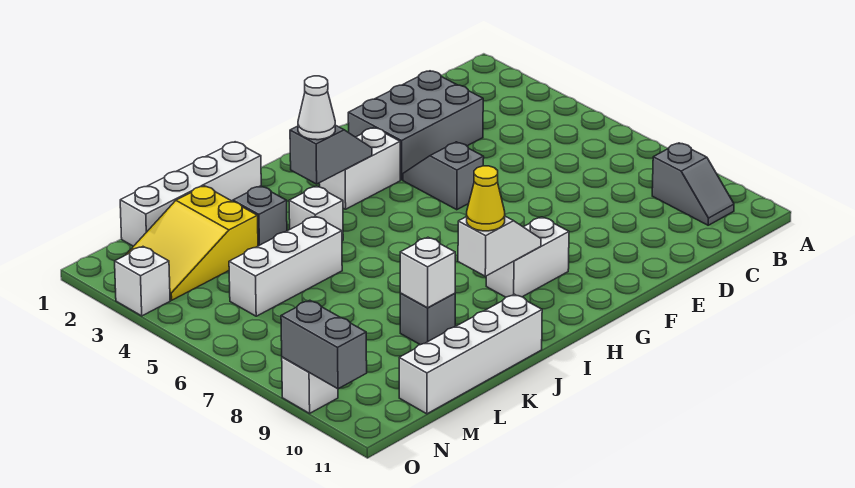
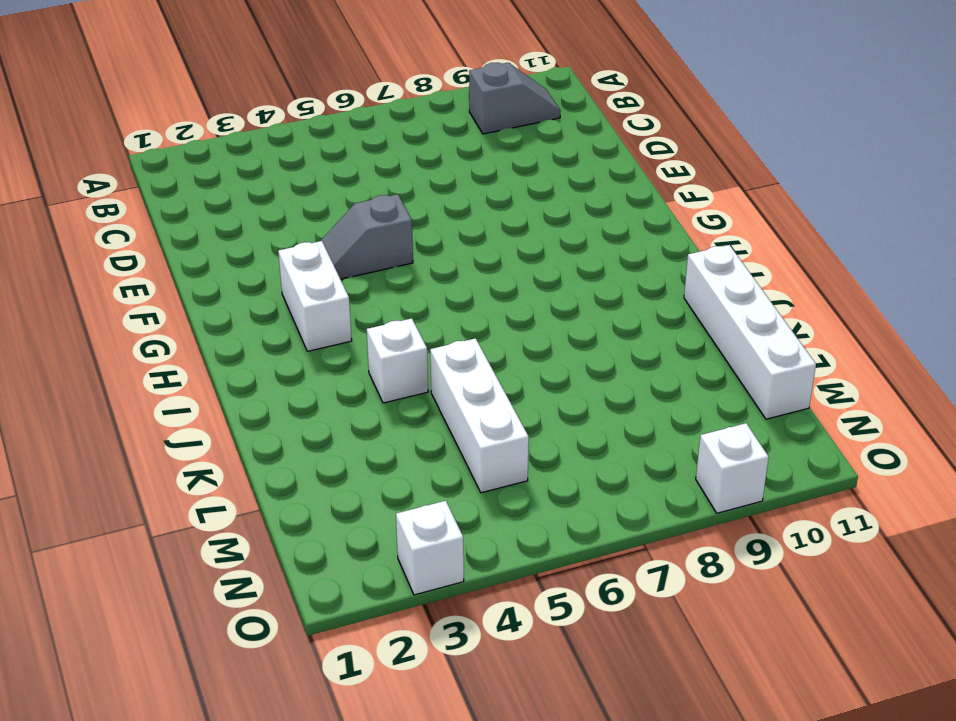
none -> grey 2x3 brick [348,71,483,180]
none -> white 1x2 brick [486,217,569,297]
none -> white 1x4 brick [120,142,261,246]

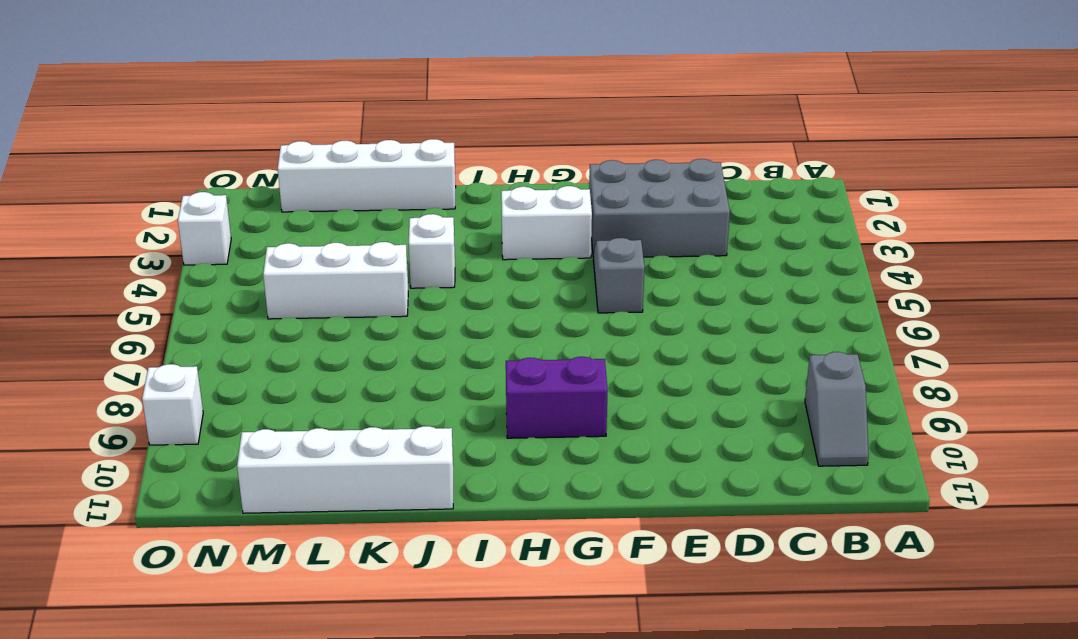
purple 1x2 brick [506,357,608,438] -> white 1x2 brick [486,217,569,297]
none -> grey 1x1 brick [233,186,287,246]
none -> grey 1x1 brick [400,293,455,345]
none -> yellow 2x3 slope [126,186,258,300]

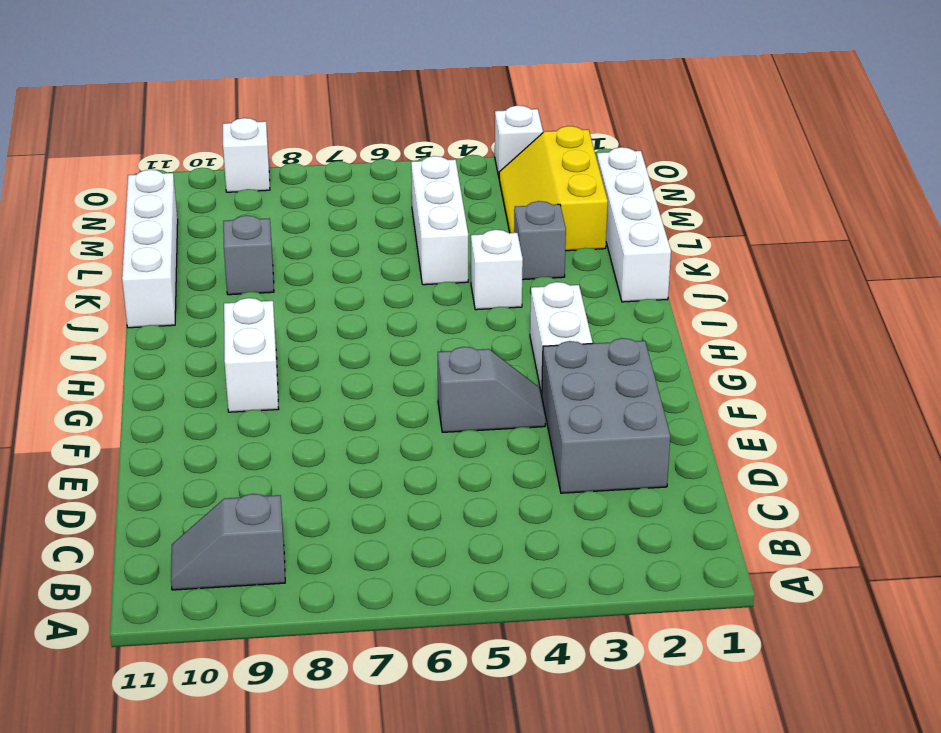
yellow 2x3 slope [499,126,608,251] -> yellow 2x3 slope turned to [126,186,258,300]
none -> grey 1x2 slope [290,125,372,184]
none -> white 1x2 slope [458,216,541,276]
none -> white 1x1 brick [400,237,455,308]

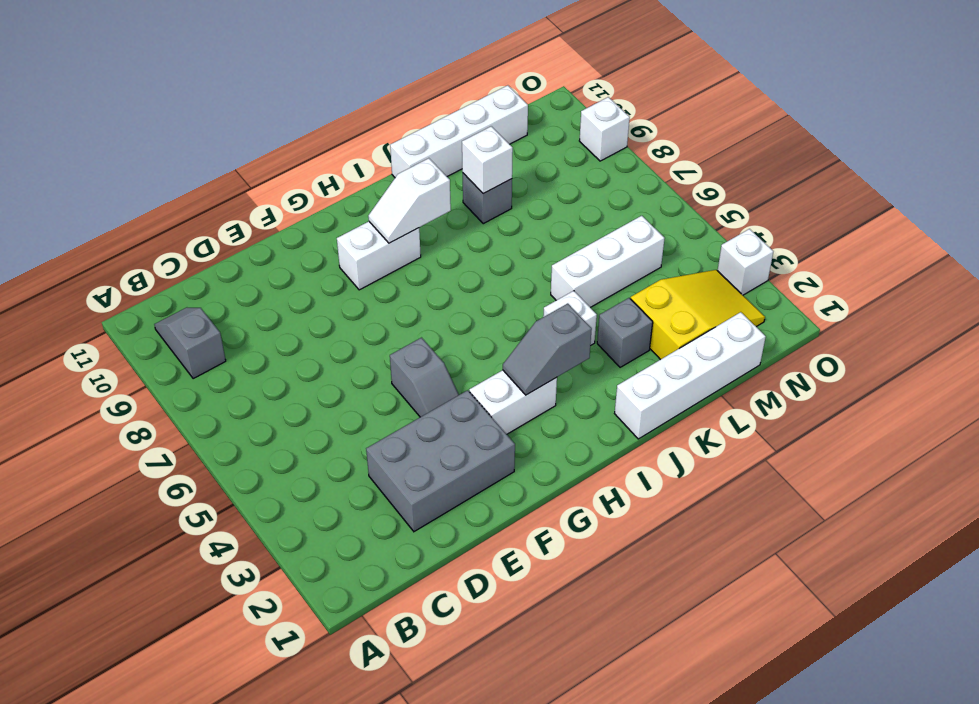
none -> grey 1x2 brick [281,300,367,389]
none -> white 1x1 cone [298,76,335,140]
none -> yellow 1x1 cone [467,166,505,231]

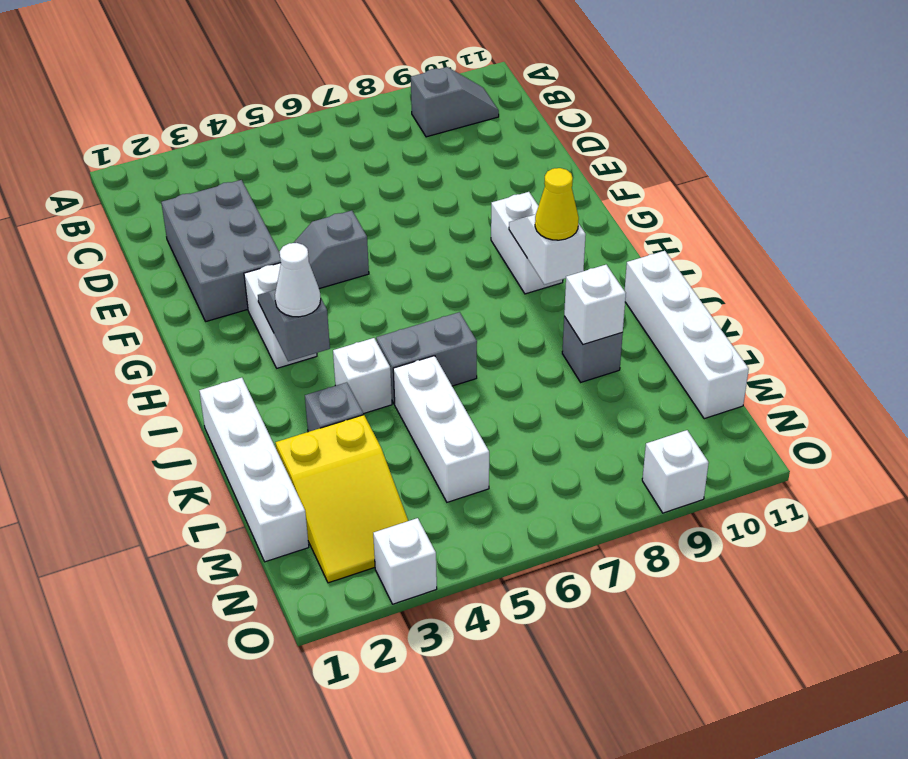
grey 1x2 brick [376,312,477,404] -> grey 1x2 brick moved to [281,300,367,389]

